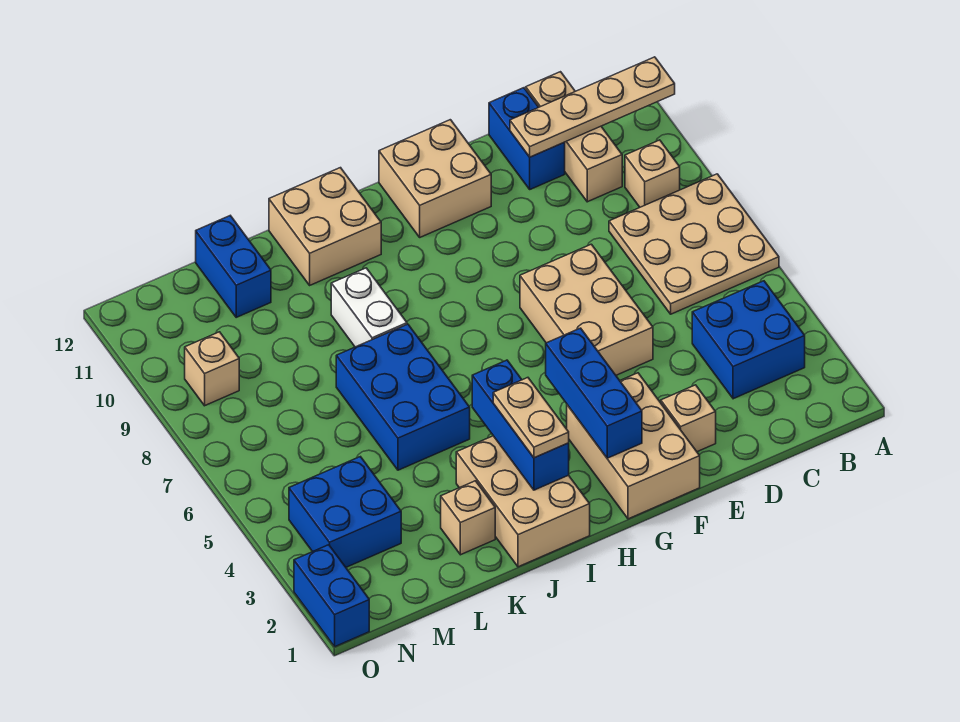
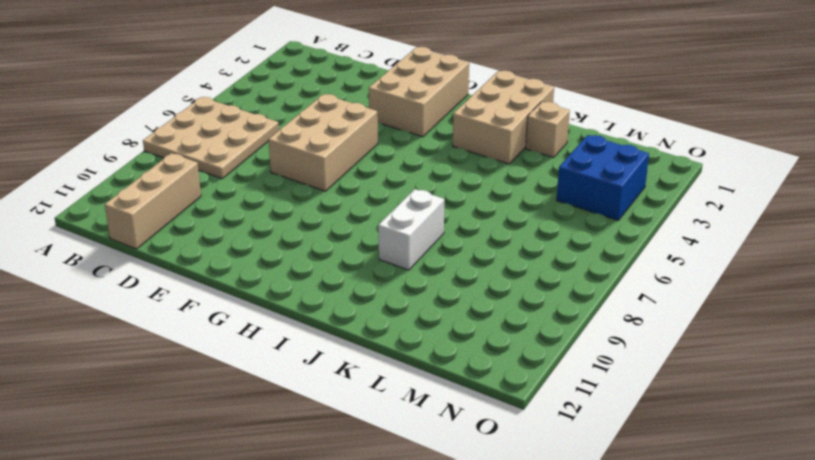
none -> blue 2x2 brick [692,281,805,399]
none -> tan 1x1 brick [625,140,680,207]
none -> blue 1x2 brick [489,88,565,189]

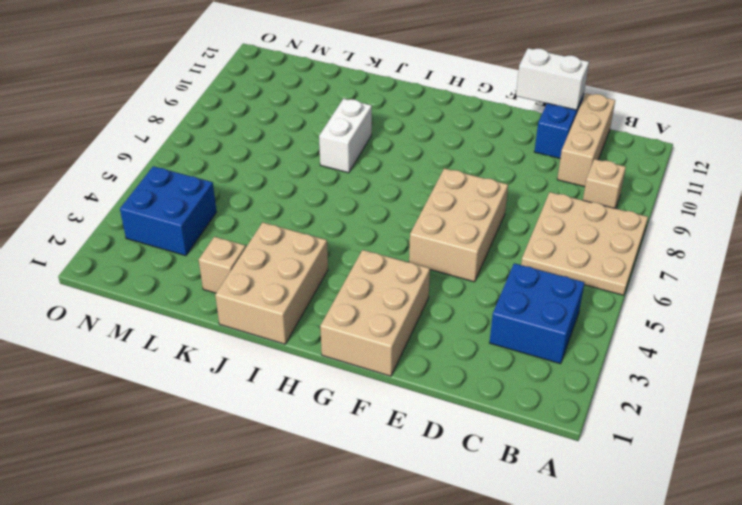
white 1x2 brick [516,48,589,110] -> none
none -> tan 1x1 brick [661,385,716,452]
none -> tan 2x2 brick [379,120,491,237]
none -> tan 2x2 brick [269,168,381,285]

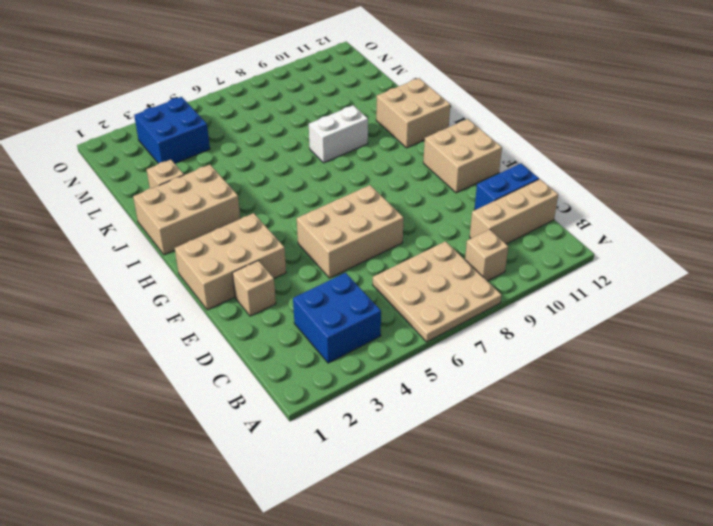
none -> blue 2x3 brick [336,324,470,470]
none -> blue 1x2 brick [196,216,271,317]
none -> tan 1x1 brick [185,332,239,406]

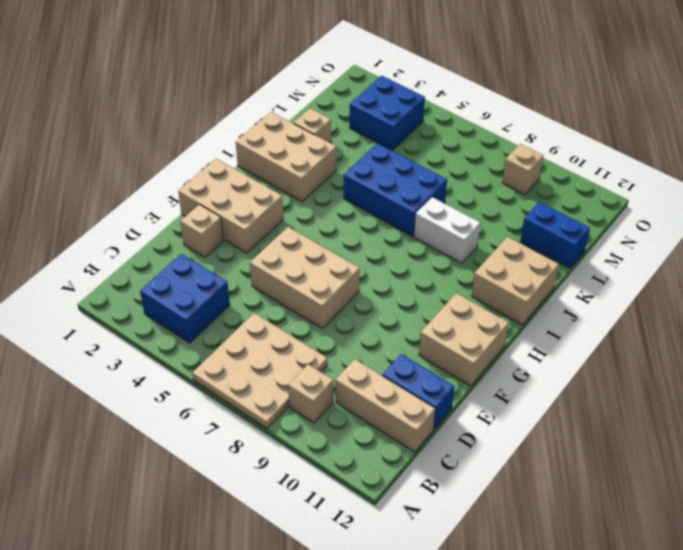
none -> blue 1x2 brick [294,545,369,647]
none -> tan 1x4 plate [510,57,675,157]
none -> blue 1x3 brick [546,328,642,458]

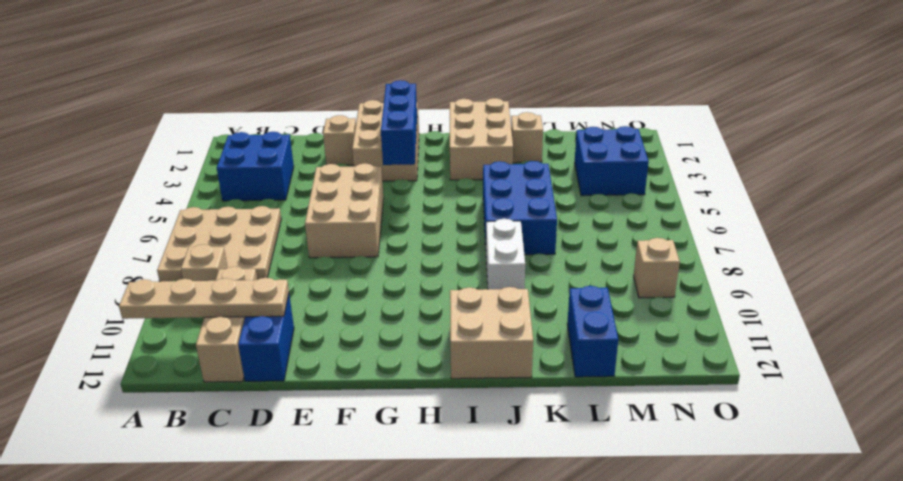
none -> tan 2x2 brick [379,120,491,237]
none -> blue 1x2 brick [294,545,369,647]
none -> blue 1x3 brick [472,360,569,490]

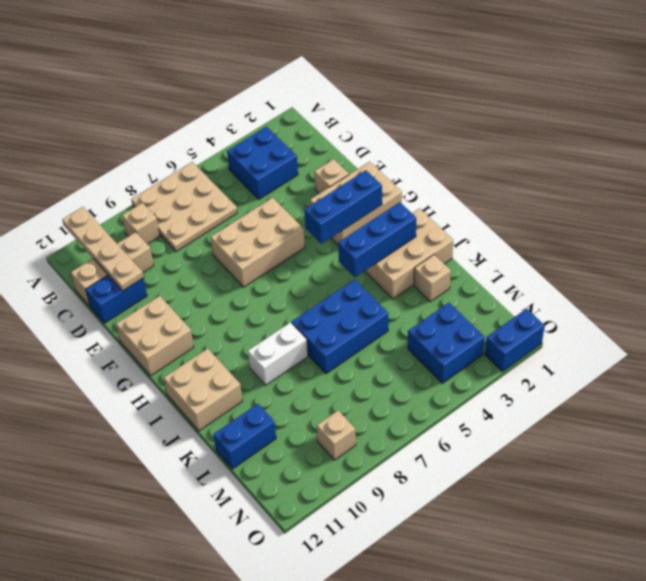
none -> tan 1x2 plate [493,378,569,458]

